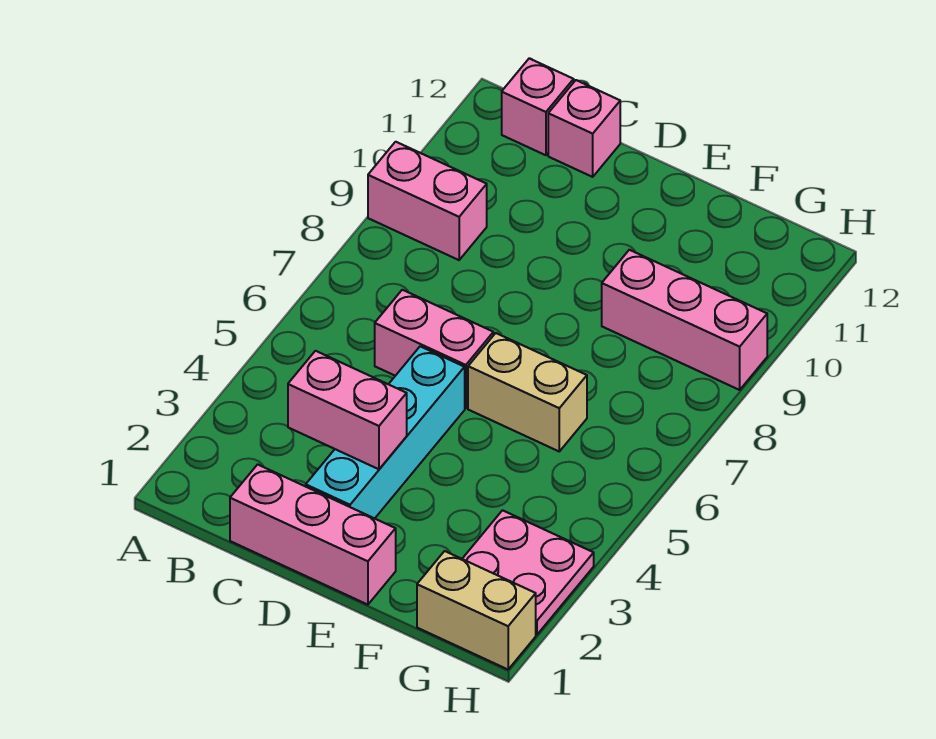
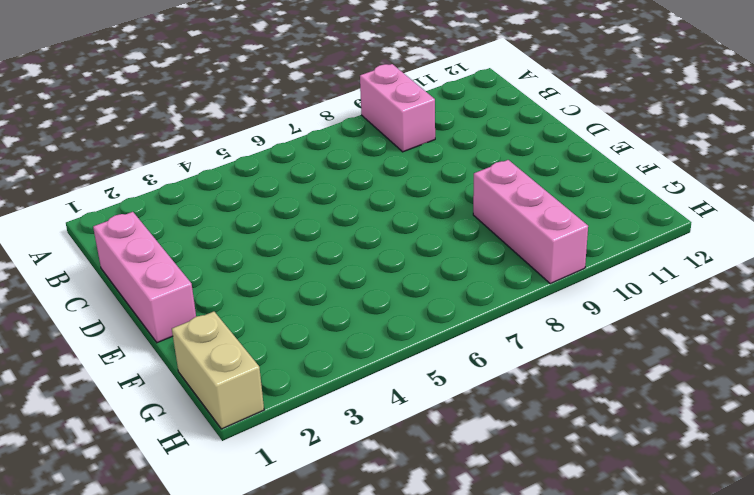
none -> pink 1x1 brick [502,58,574,155]
none -> pink 1x2 brick [375,290,493,408]

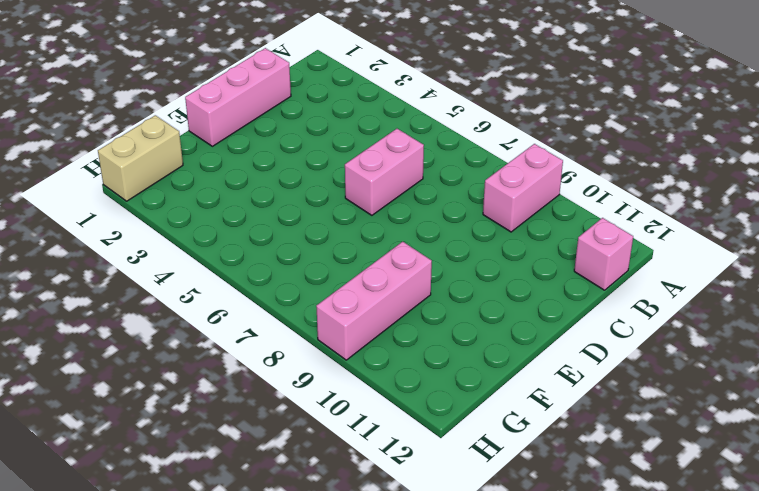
none -> pink 1x1 brick [548,80,620,177]
none -> cyan 1x4 brick [306,346,465,518]

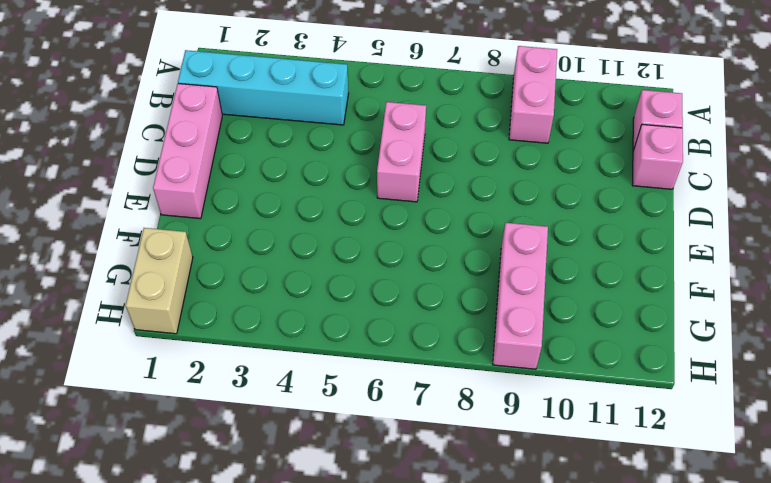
cyan 1x4 brick [178,50,349,125] -> cyan 1x4 brick moved to [306,346,465,518]
none -> tan 1x2 brick [468,333,587,451]
none -> pink 2x2 plate [462,510,594,635]

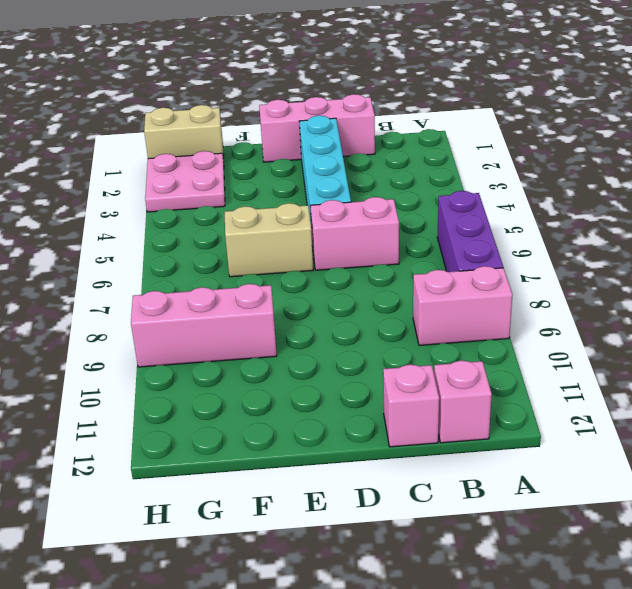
purple 1x3 brick [437,191,503,272] -> none
none -> pink 1x2 brick [288,351,407,469]

